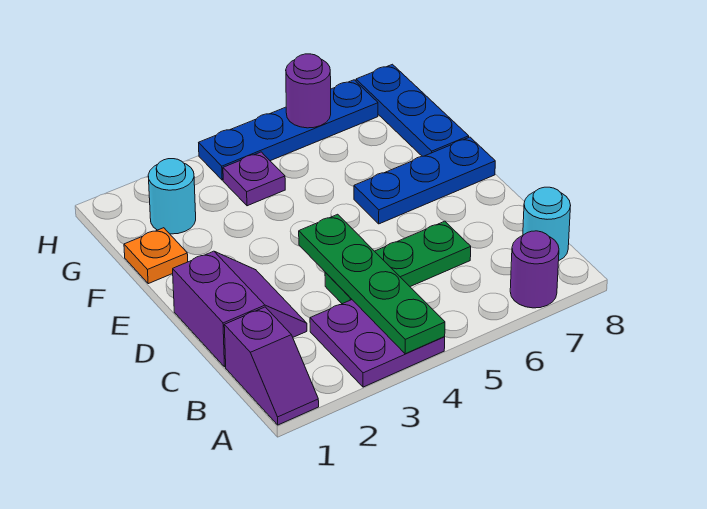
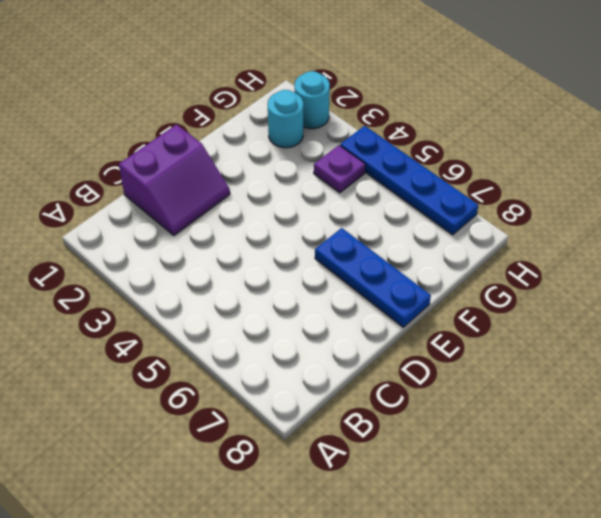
cyan 1x1 round brick [294,71,330,129] -> cyan 1x1 round brick moved to [523,187,571,260]
none -> purple 1x2 slope [224,307,319,425]
none -> purple 2x2 plate [310,300,445,387]
none -> purple 1x1 round brick [510,231,559,308]

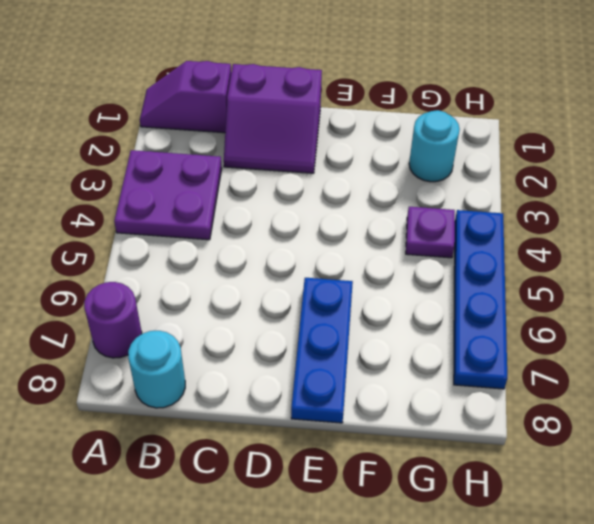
none -> green 1x3 plate [325,221,471,304]
none -> orange 1x1 plate [124,228,188,284]
none -> blue 1x3 plate [356,64,469,156]

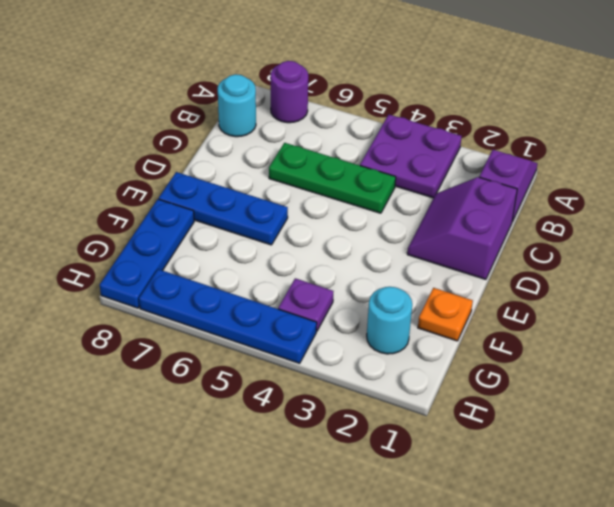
none -> green 1x4 plate [299,214,445,354]
none -> purple 1x1 round brick [286,54,331,128]

